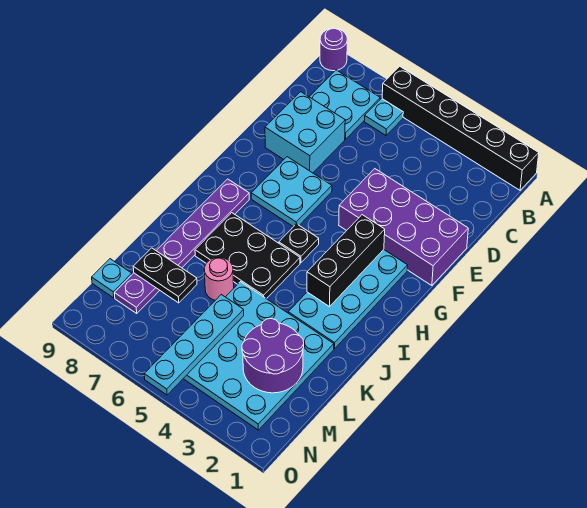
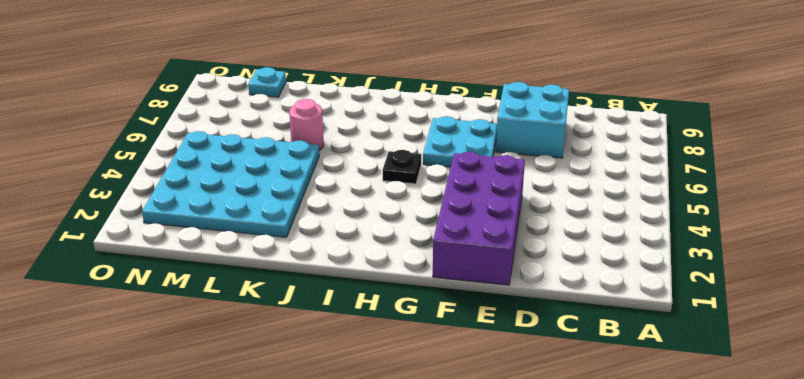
none -> black 1x6 brick [382,66,539,190]
none -> purple 1x1 round brick [320,28,347,71]
none -> cyan 1x1 plate [364,98,403,135]

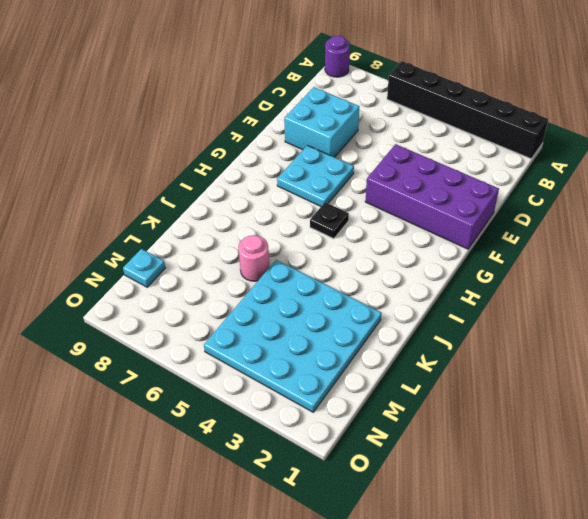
none -> cyan 1x1 plate [364,98,403,135]
none -> cyan 2x2 plate [310,70,380,139]
none -> cyan 2x4 plate [288,250,408,349]

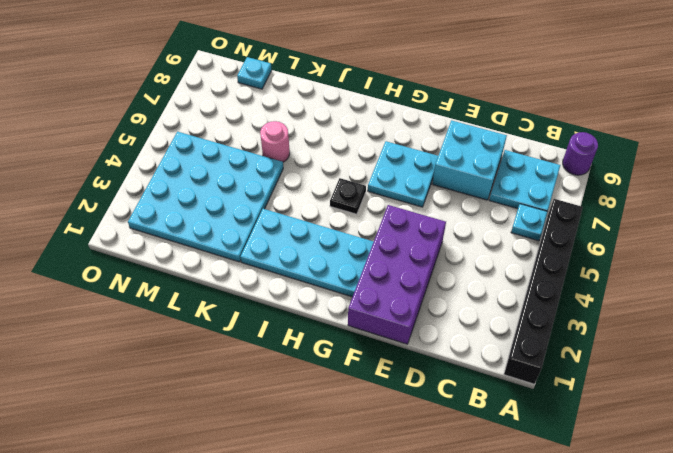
none -> purple 1x6 plate [114,179,249,313]
none -> black 2x3 plate [195,213,300,299]
none -> black 1x3 brick [307,215,385,307]

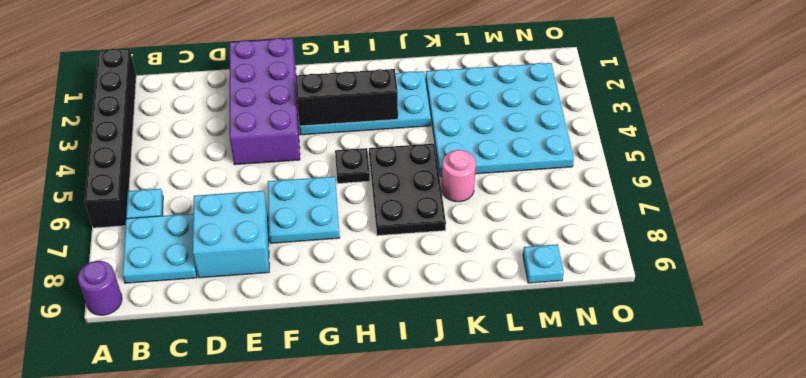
none -> purple 1x6 plate [114,179,249,313]
none -> purple 2x2 round brick [242,319,304,393]
none -> cyan 1x4 plate [144,295,244,395]

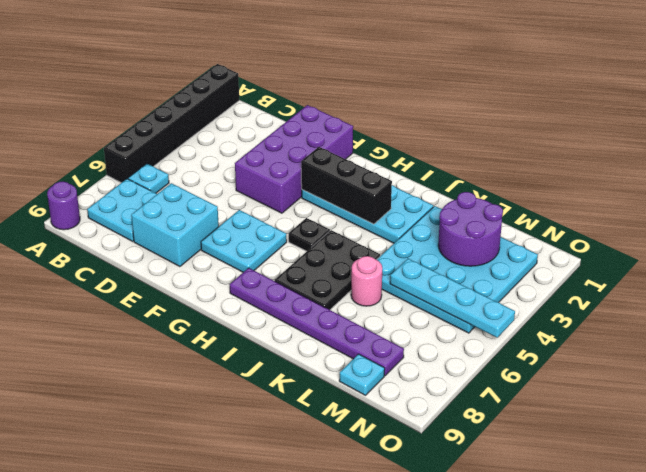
none -> black 1x2 plate [133,248,197,303]

